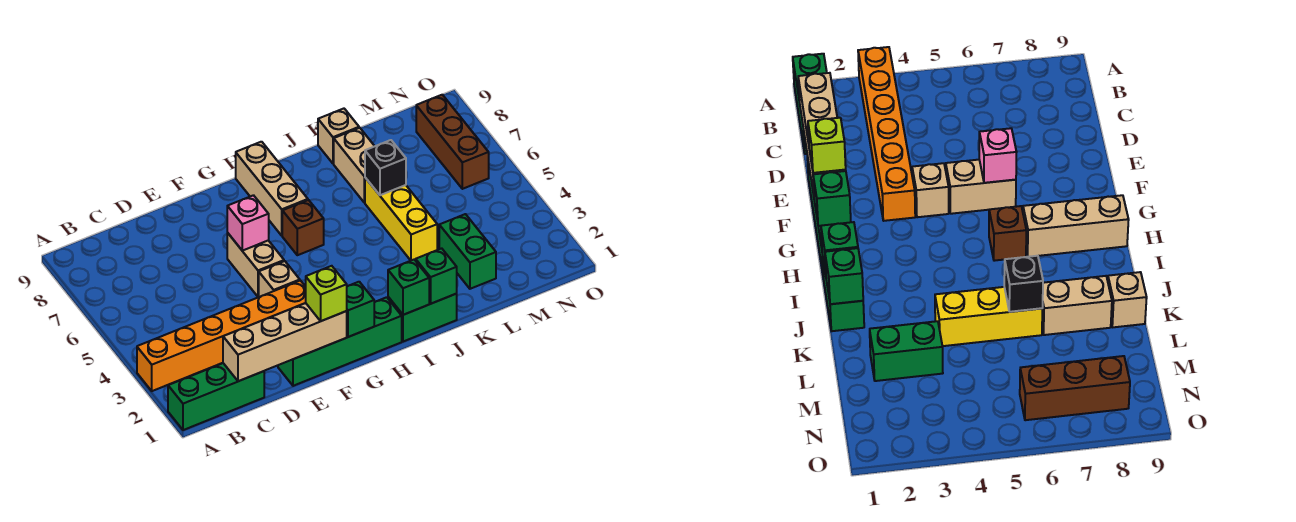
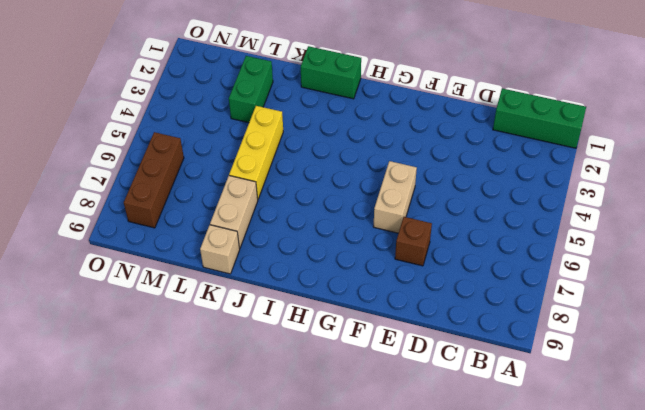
brown 1x1 brick [395,217,432,266] -> brown 1x1 brick moved to [282,200,324,255]
none -> orange 1x6 brick [137,281,306,391]
none -> green 1x4 brick [278,297,402,386]
none -> tan 1x1 brick [259,261,300,297]

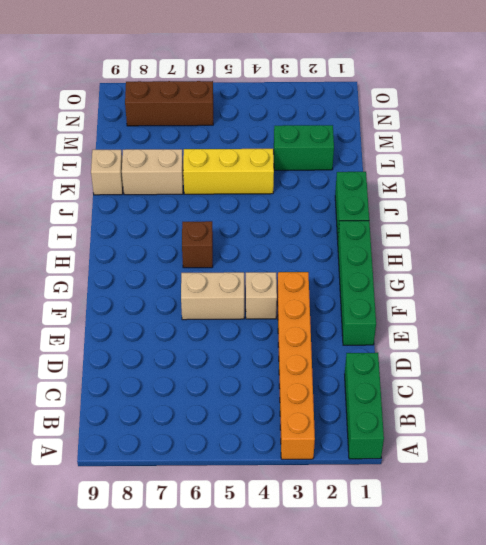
none -> tan 1x3 brick [236,142,308,236]
none -> tan 1x4 brick [223,303,347,381]
none -> pink 1x1 brick [227,195,269,251]

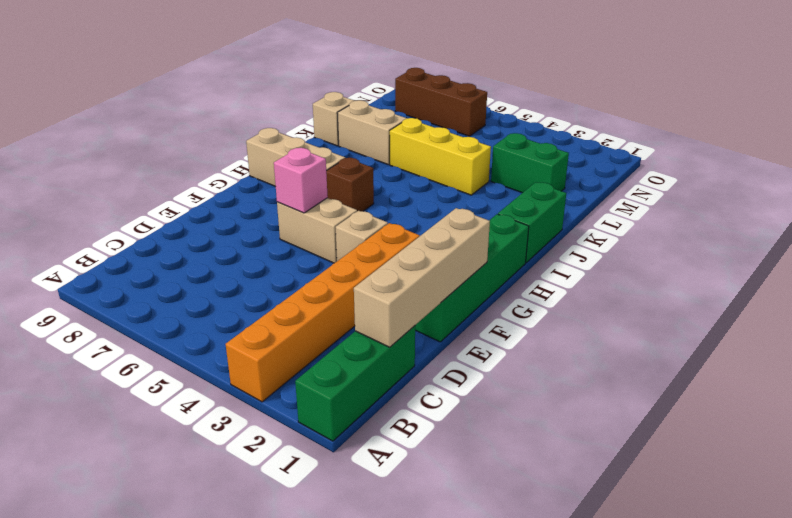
none -> green 1x1 brick [347,282,374,337]
none -> green 1x1 brick [388,260,429,315]
none -> green 1x1 brick [416,248,457,304]

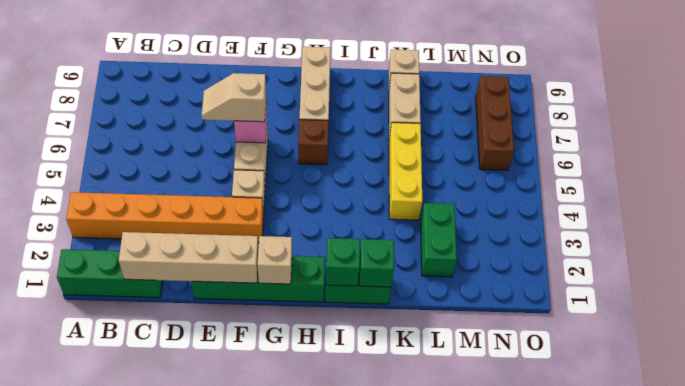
tan 1x2 slope [201,73,266,122] -> none
tan 1x1 brick [258,236,292,284] -> green 1x1 brick [347,282,374,337]
none -> black 1x1 brick [365,140,406,195]
none -> lime 1x1 brick [306,266,347,321]

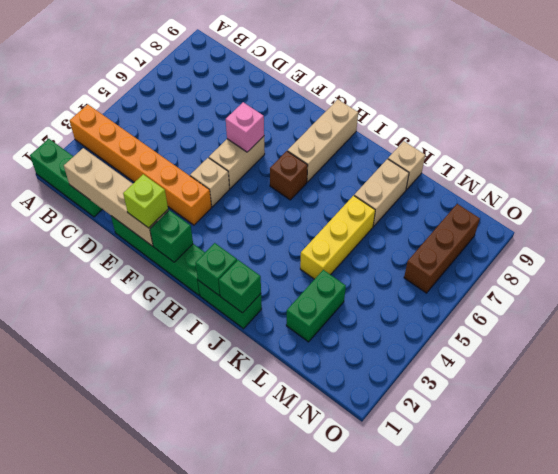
none -> black 1x1 brick [365,140,406,195]

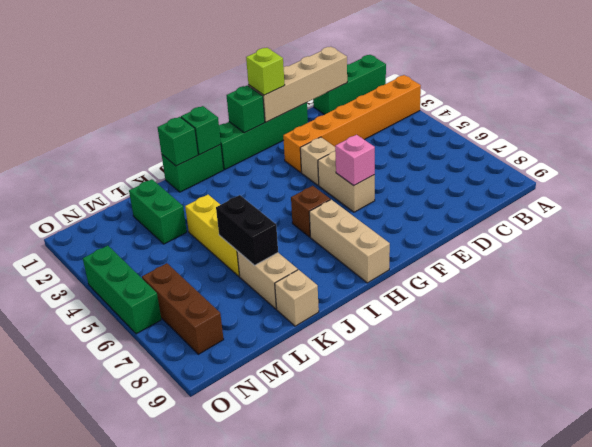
black 1x2 brick [216,195,278,266] -> black 1x1 brick [365,140,406,195]
green 1x3 brick [83,246,161,334] -> none

